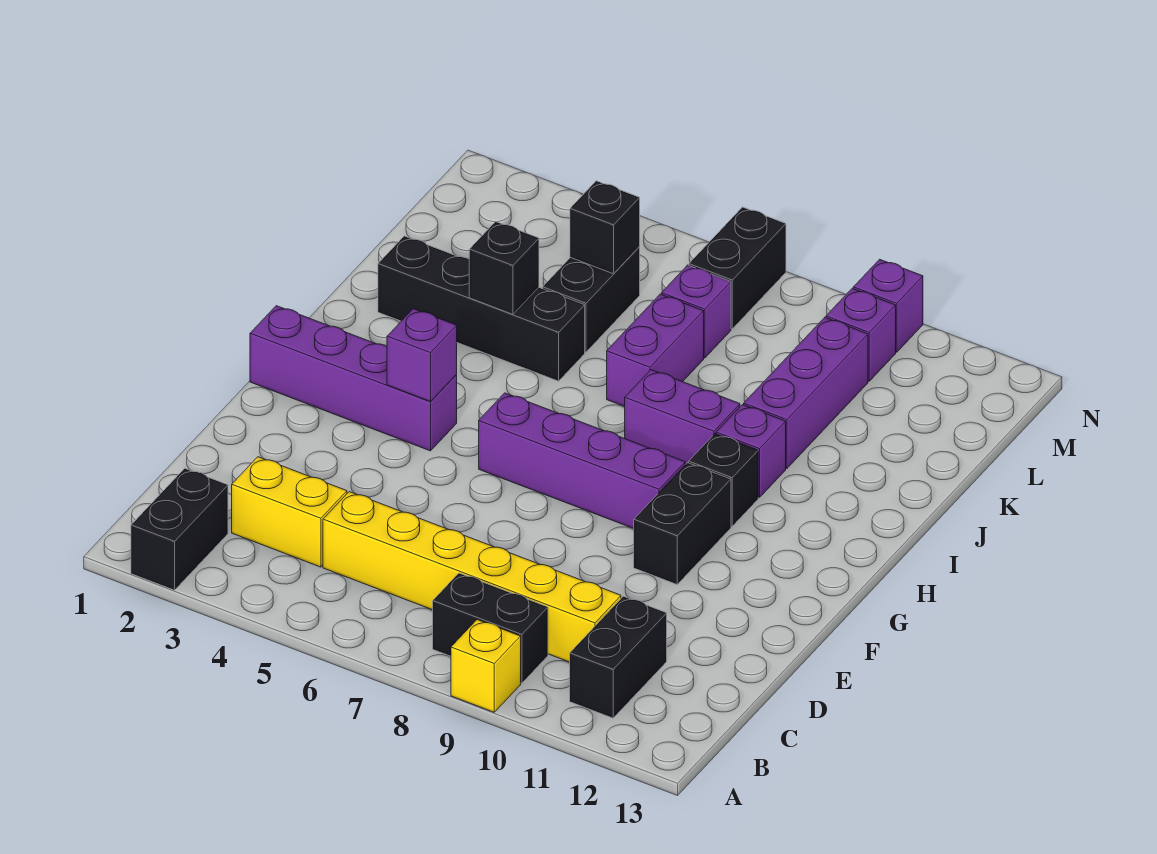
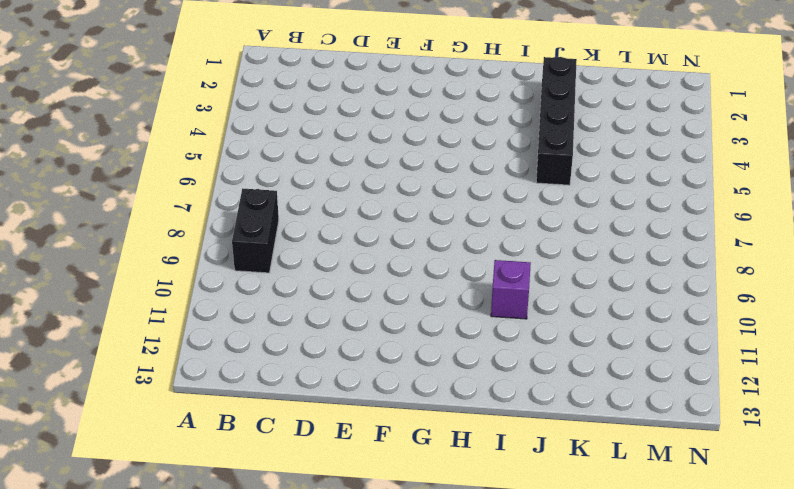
none -> black 1x2 brick [131,468,228,590]
none -> yellow 1x1 brick [451,620,521,712]
none -> black 1x2 brick [570,596,667,718]

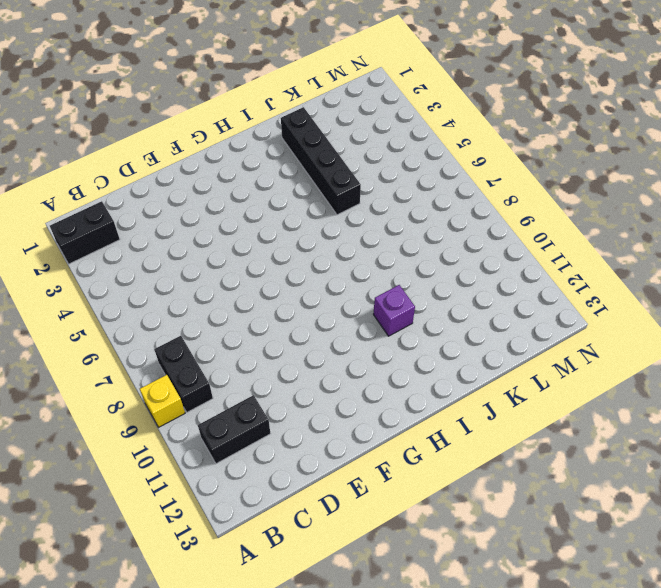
none -> yellow 1x2 brick [232,457,347,567]
none -> yellow 1x6 brick [323,492,621,662]
none -> black 1x2 brick [634,463,731,584]

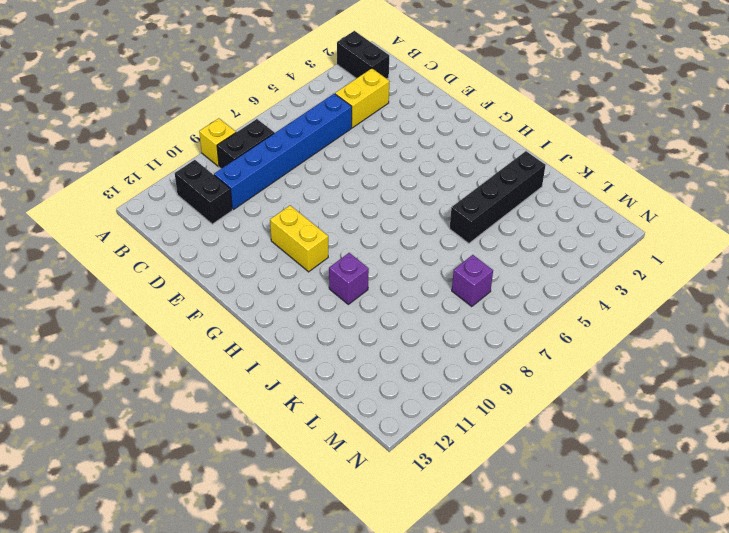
blue 1x6 brick [214,94,352,210] -> yellow 1x6 brick [323,492,621,662]
yellow 1x2 brick [270,205,328,272] -> black 1x2 brick [634,463,731,584]
none -> purple 1x4 brick [250,306,457,451]
none -> purple 1x4 brick [479,393,685,529]
none -> black 1x1 brick [689,434,758,526]

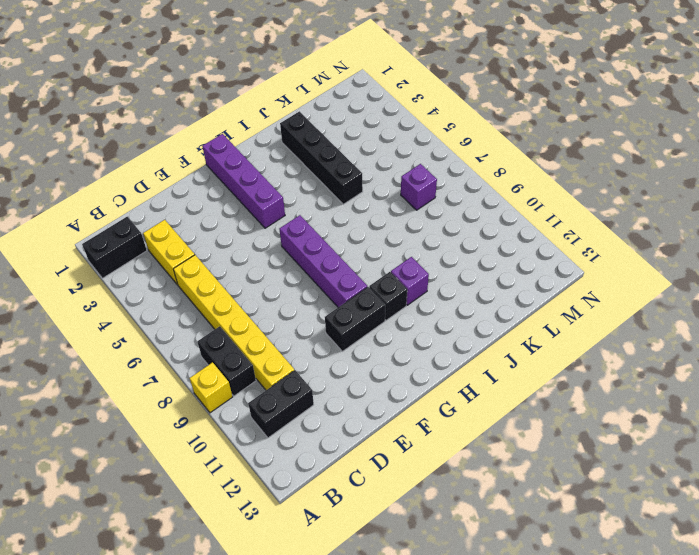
none -> purple 1x2 brick [625,370,740,465]
none -> purple 1x2 brick [607,294,704,407]
none -> purple 1x3 brick [744,318,868,468]

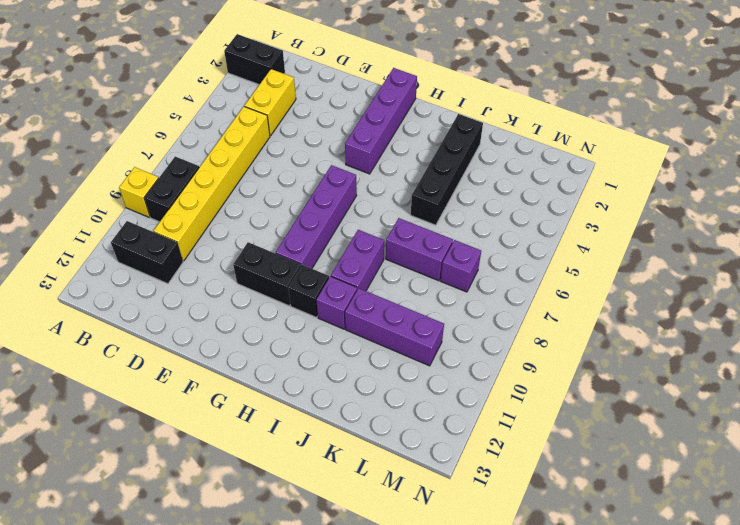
none -> black 1x2 brick [543,247,640,352]
none -> black 1x2 brick [689,207,786,329]
none -> purple 1x1 brick [826,288,896,381]

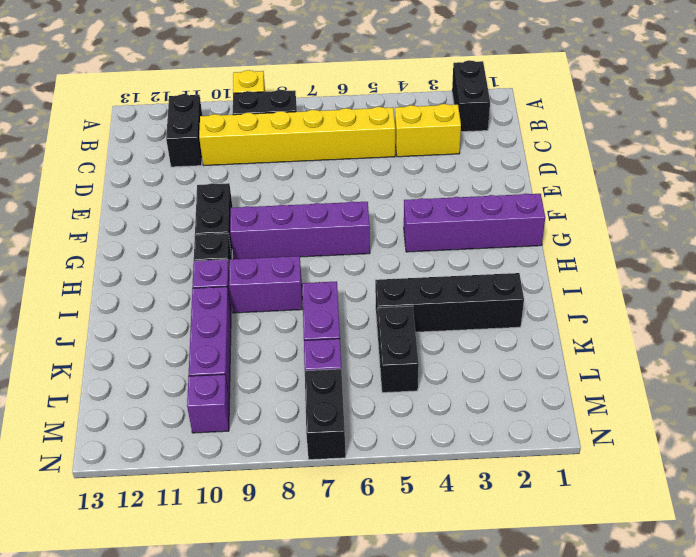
none -> purple 1x1 brick [853,259,923,352]
none -> purple 1x1 brick [387,309,457,401]
none -> black 1x1 brick [469,222,539,314]

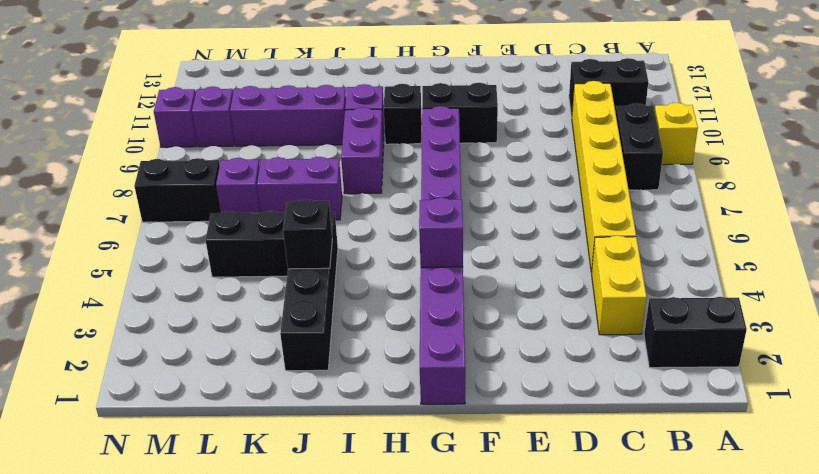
none -> black 1x1 brick [570,181,640,274]

